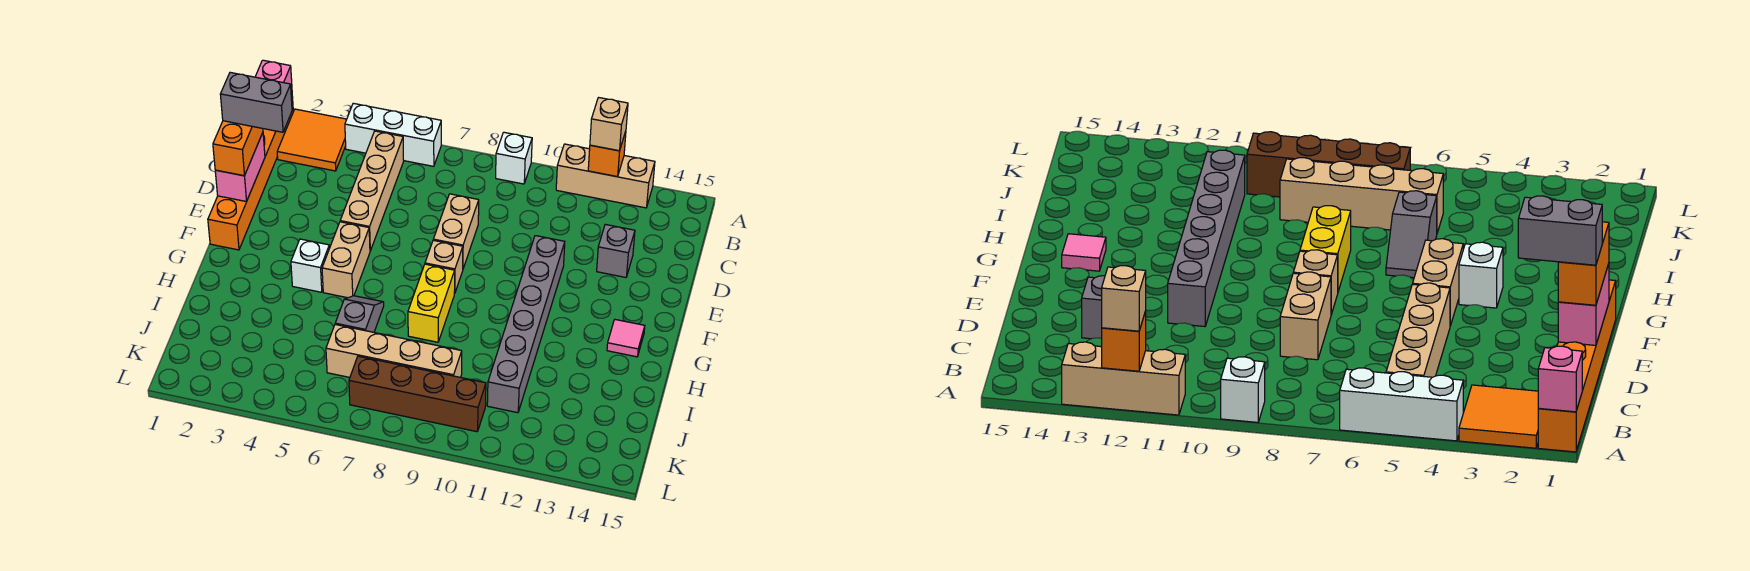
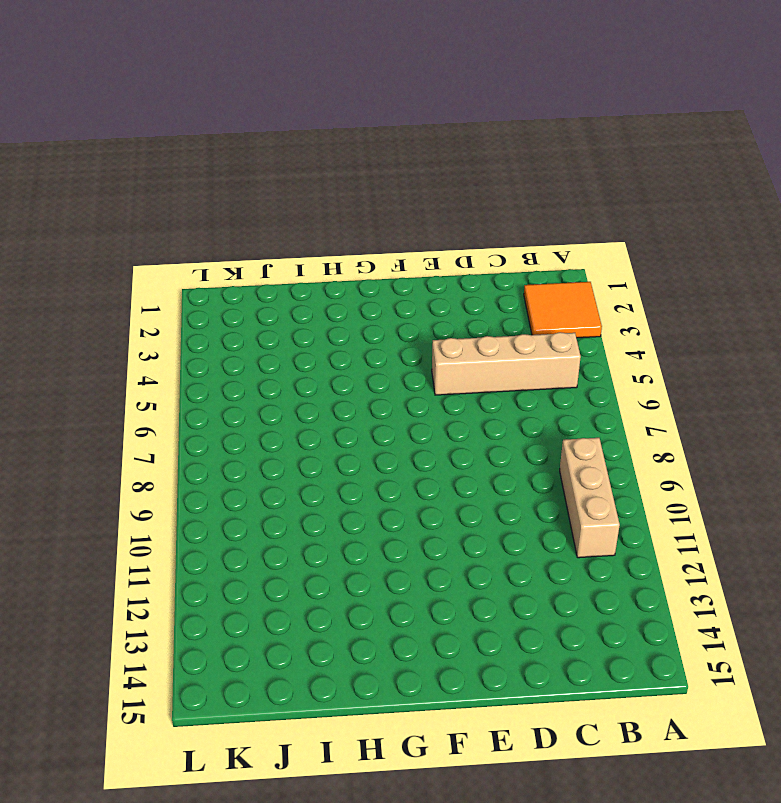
tan 1x3 brick [560,438,620,558] -> tan 1x3 brick moved to [556,144,655,208]
none -> orange 1x6 brick [208,93,293,250]
none -> white 1x3 brick [345,103,441,166]
none -> white 1x1 brick [496,132,532,184]

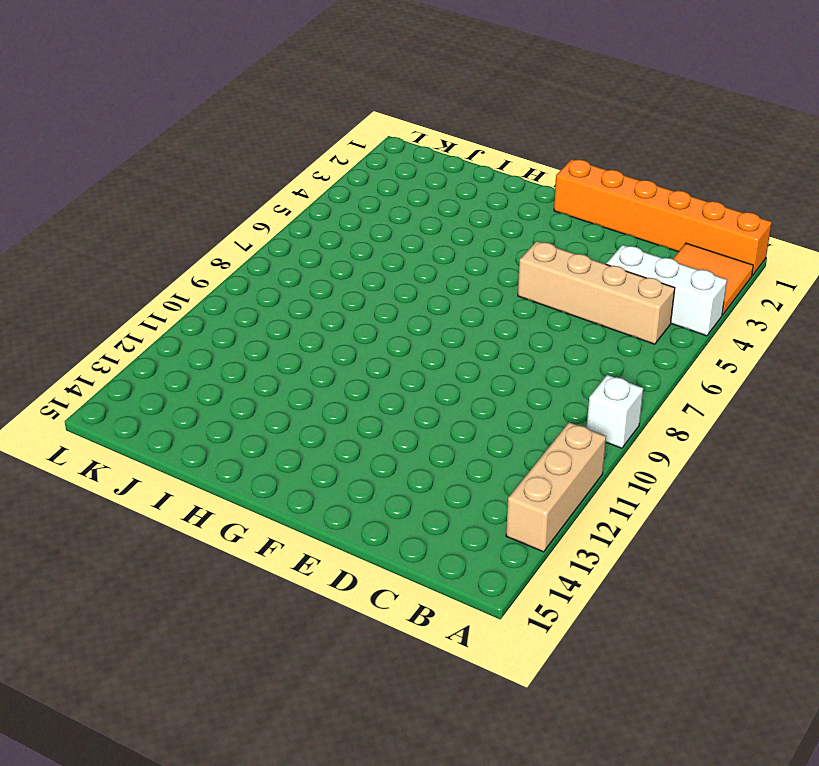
white 1x3 brick [606,245,727,336] -> white 1x3 brick turned to [345,103,441,166]
none -> tan 1x2 brick [433,194,479,268]
none -> grey 1x1 brick [597,224,635,277]
none -> grey 1x6 brick [487,236,565,413]

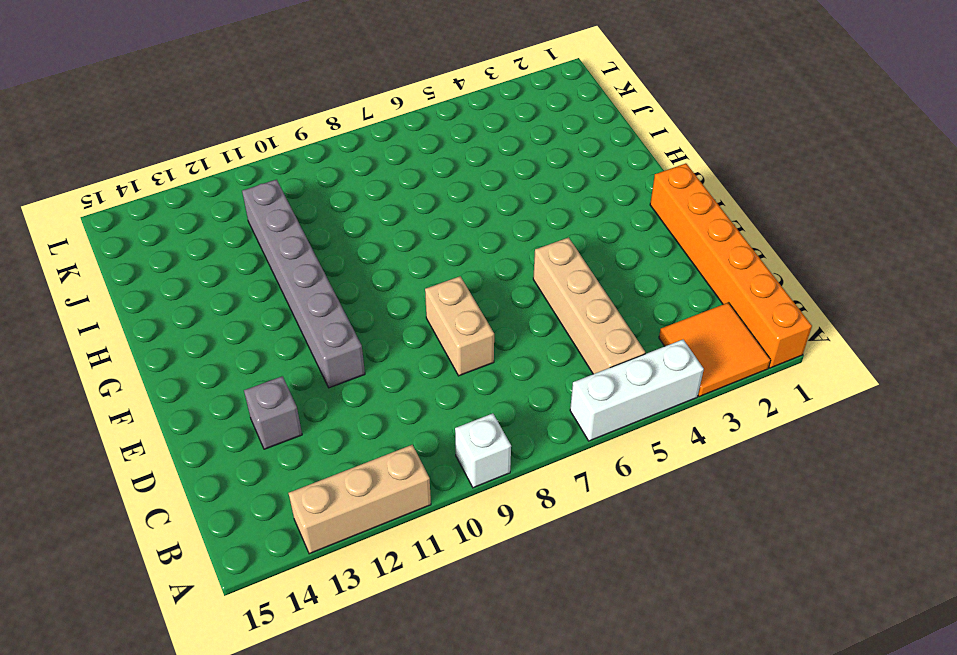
none -> tan 1x2 brick [322,222,370,298]
none -> tan 1x1 brick [425,240,463,294]
none -> white 1x1 brick [291,239,329,292]

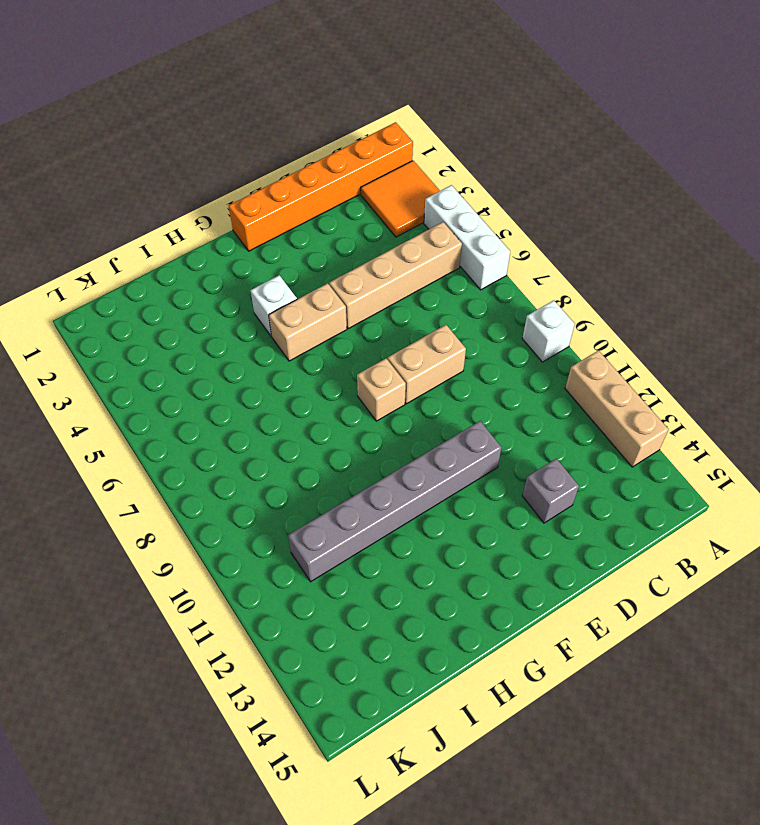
none -> yellow 1x2 brick [408,264,455,342]
none -> pink 1x1 tile [607,320,645,357]
none -> grey 1x2 slope [335,296,384,332]

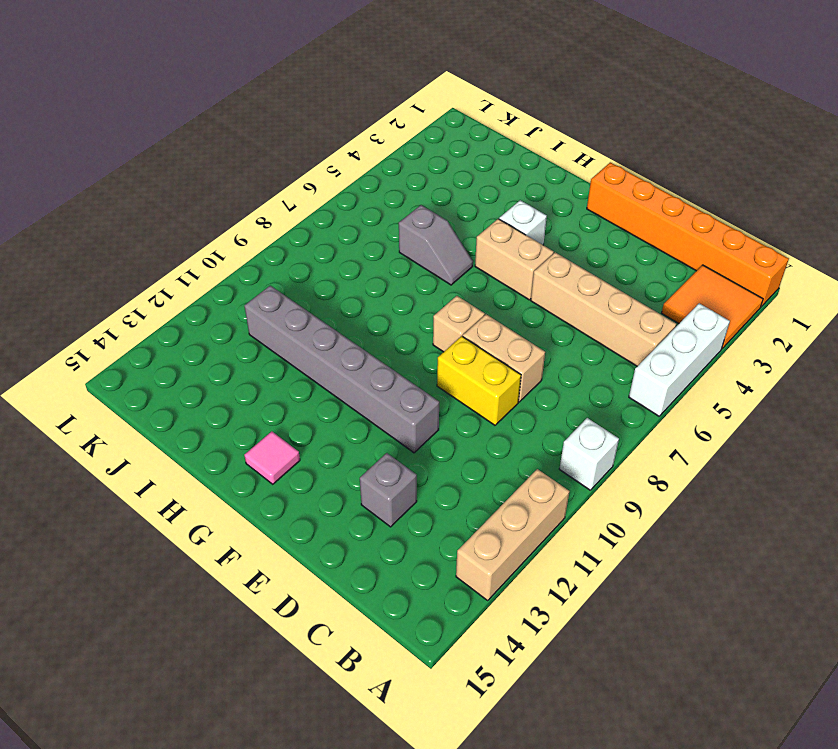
yellow 1x2 brick [437,336,521,425] -> yellow 1x2 brick moved to [408,264,455,342]
none -> tan 1x4 brick [326,325,462,377]
none -> brown 1x4 brick [349,356,486,432]
none -> pink 1x1 brick [255,60,292,93]

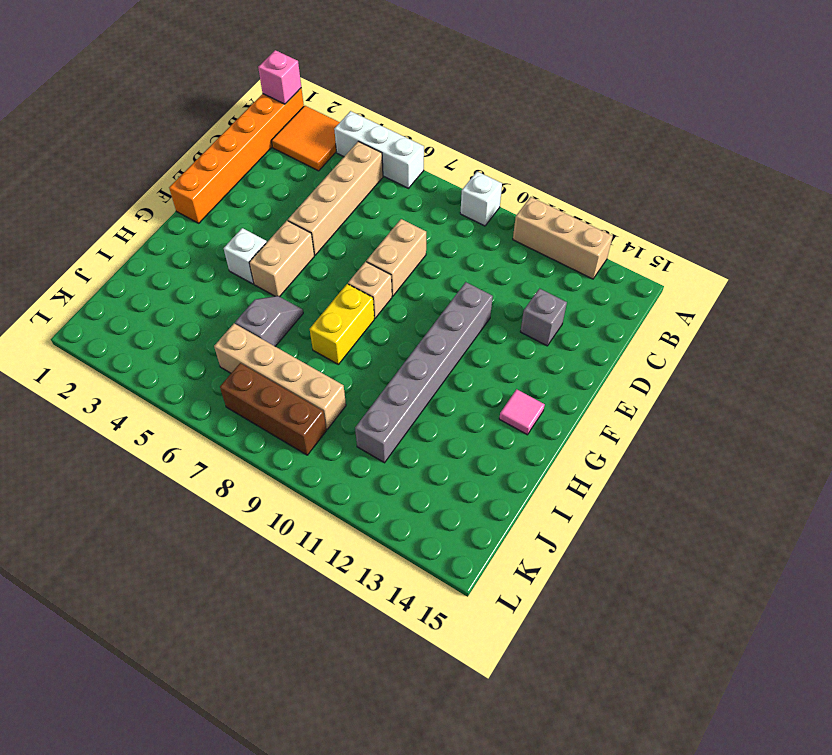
brown 1x3 brick [220,363,326,455] -> brown 1x4 brick [349,356,486,432]
none -> orange 1x1 brick [588,131,626,177]
none -> pink 1x2 brick [215,133,265,202]
none -> tan 1x1 brick [590,98,628,151]

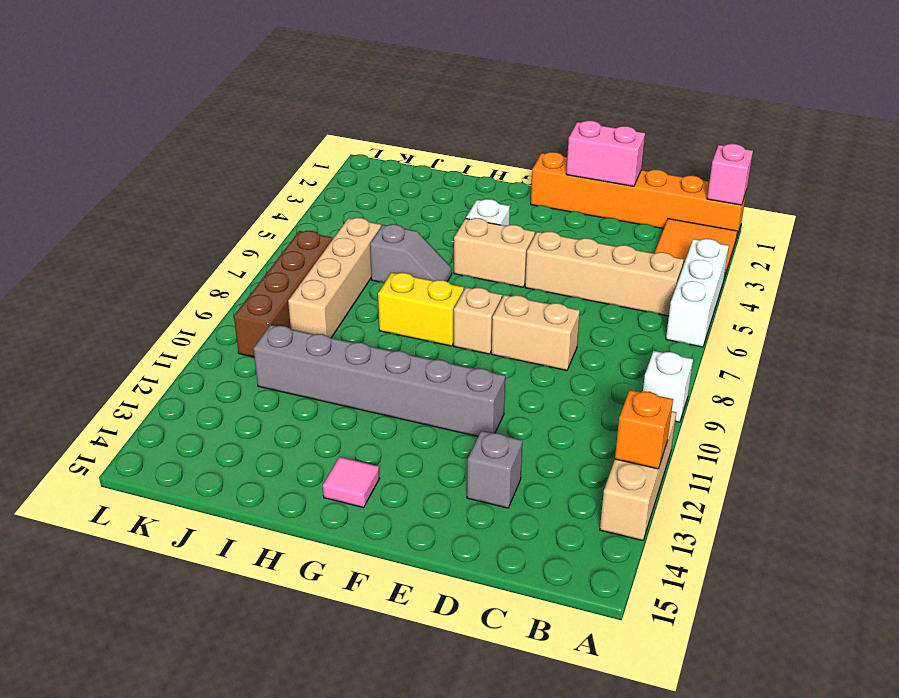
none -> tan 1x1 brick [590,98,628,151]
none -> orange 1x2 brick [213,121,263,176]
none -> grey 1x2 brick [220,72,292,132]

